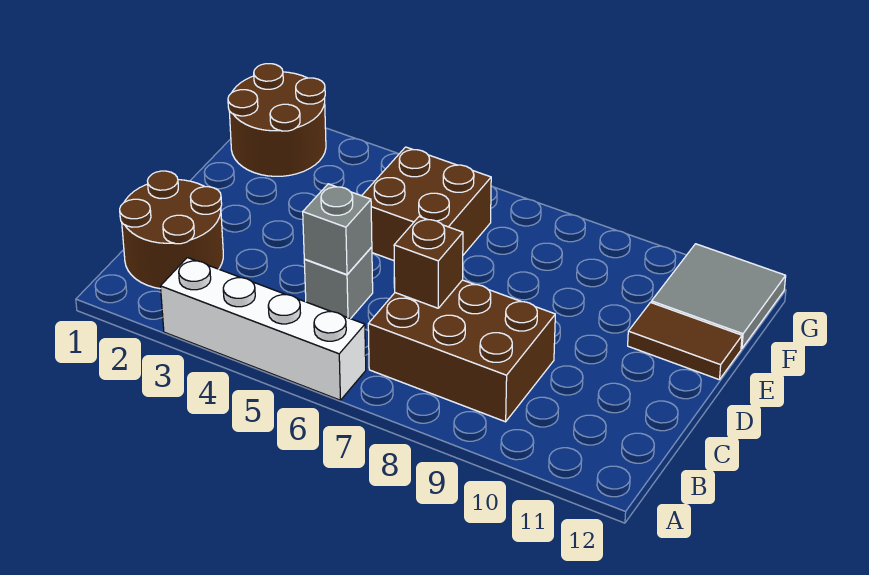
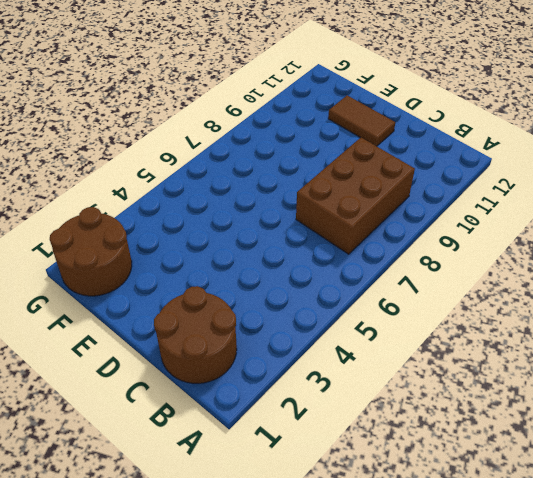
brown 1x2 tile [328,95,395,146] -> brown 1x2 tile turned to [628,303,742,380]
none -> white 1x4 brick [161,258,366,400]
none -> grey 1x1 brick [304,247,373,319]

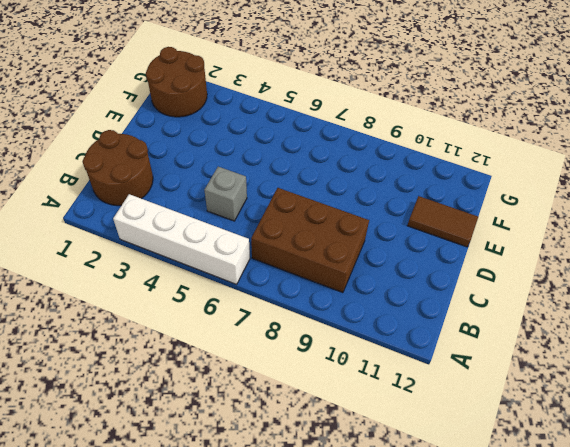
none -> brown 2x2 brick [362,147,491,261]
none -> grey 2x2 tile [651,244,786,349]

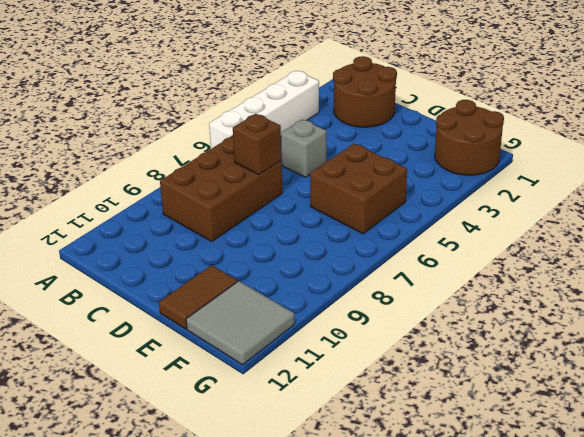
none -> grey 1x1 brick [303,184,372,275]

